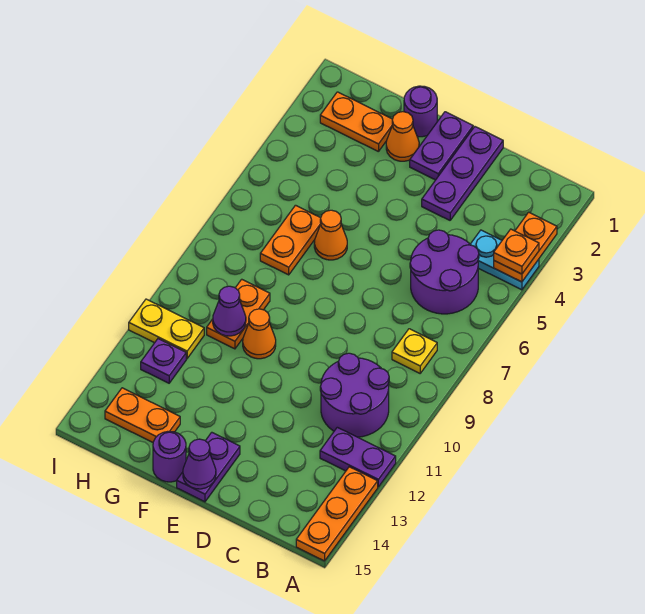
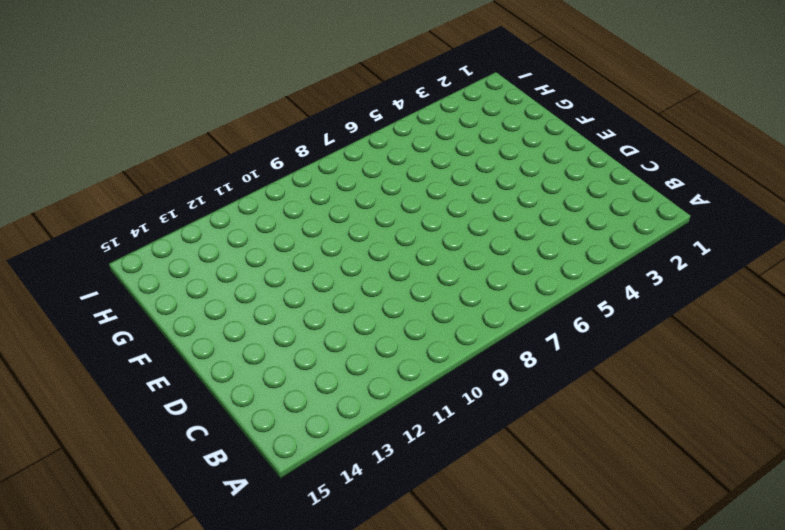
none -> cyan 1x2 plate [471,230,539,290]
none -> purple 1x2 plate [320,427,396,487]
none -> orange 1x3 plate [296,467,378,561]

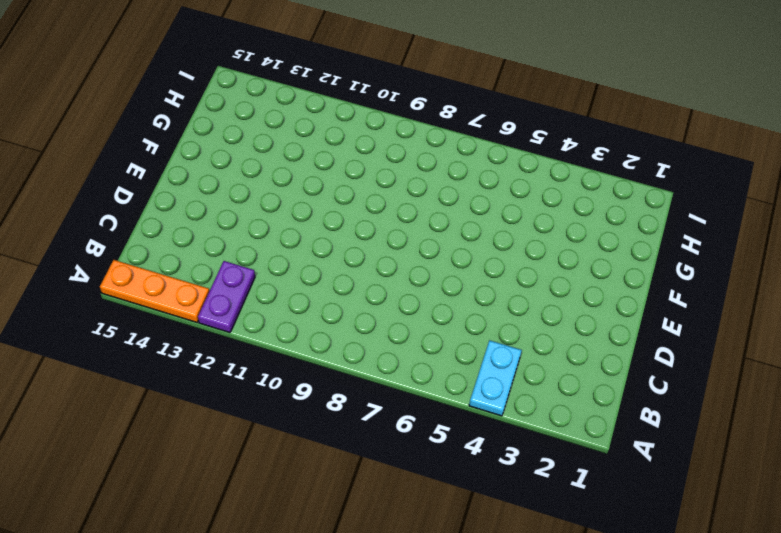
none -> purple 2x2 round brick [410,230,479,314]
none -> yellow 1x1 plate [392,329,437,373]
none -> purple 2x2 round brick [320,353,389,437]

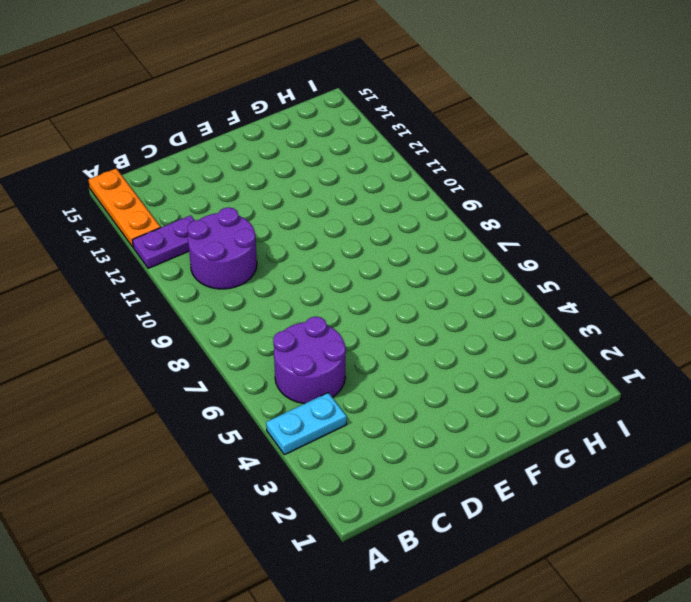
none -> yellow 1x1 plate [392,329,437,373]
none -> purple 1x3 plate [422,127,503,220]
none -> purple 1x2 plate [410,112,473,180]

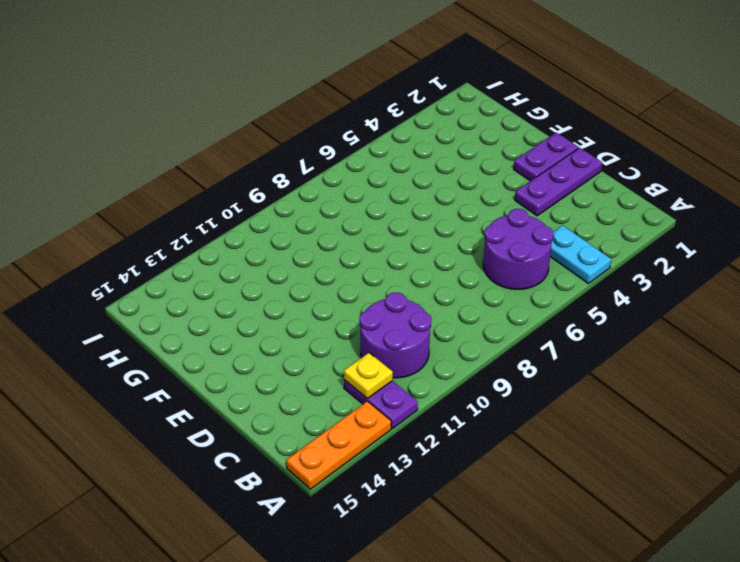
yellow 1x1 plate [344,353,393,399] -> yellow 1x1 plate moved to [392,329,437,373]
none -> purple 1x2 plate [177,432,240,502]
none -> purple 1x1 round brick [404,86,437,137]
none -> orange 1x1 cone [386,112,419,161]

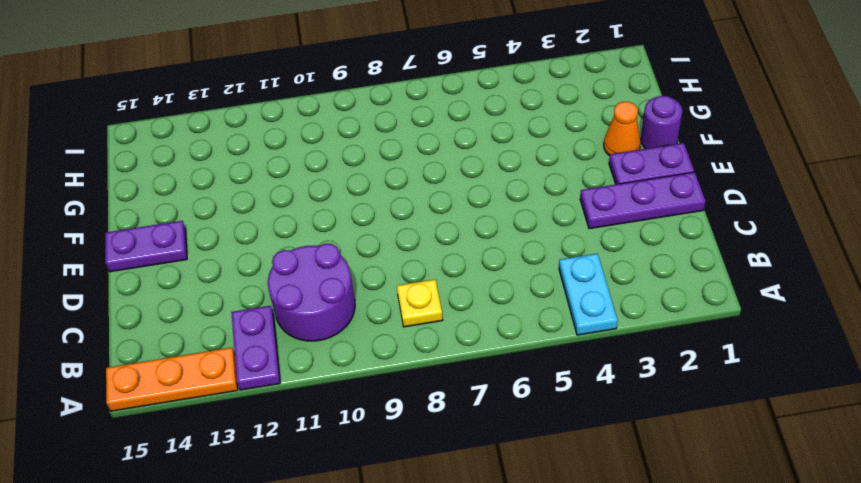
none -> purple 2x2 round brick [410,230,479,314]
none -> orange 1x1 cone [314,210,347,260]
none -> orange 1x1 cone [243,309,276,359]

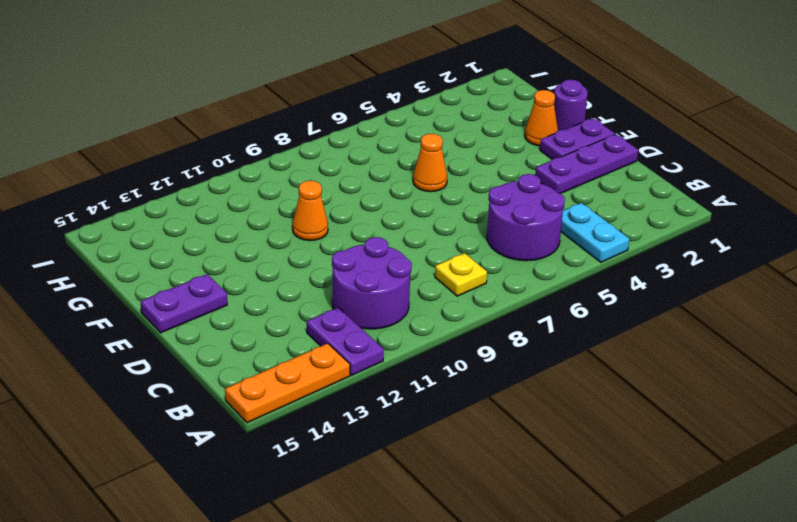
none -> purple 1x1 round brick [153,431,186,482]
none -> orange 1x2 plate [320,92,392,152]
none -> orange 1x2 plate [260,205,321,275]

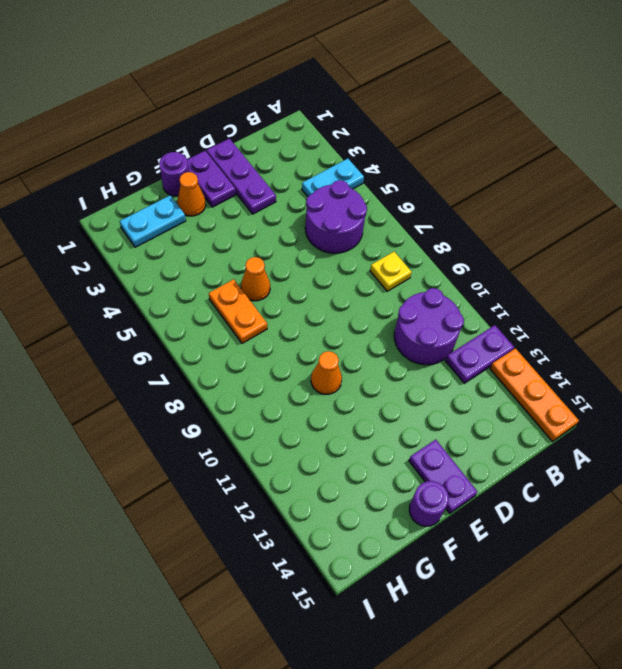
cyan 1x2 plate [120,195,186,247] -> orange 1x2 plate [320,92,392,152]
none -> orange 1x2 plate [207,279,270,349]
none -> orange 1x2 plate [105,388,180,442]
none -> yellow 1x2 plate [129,299,204,359]

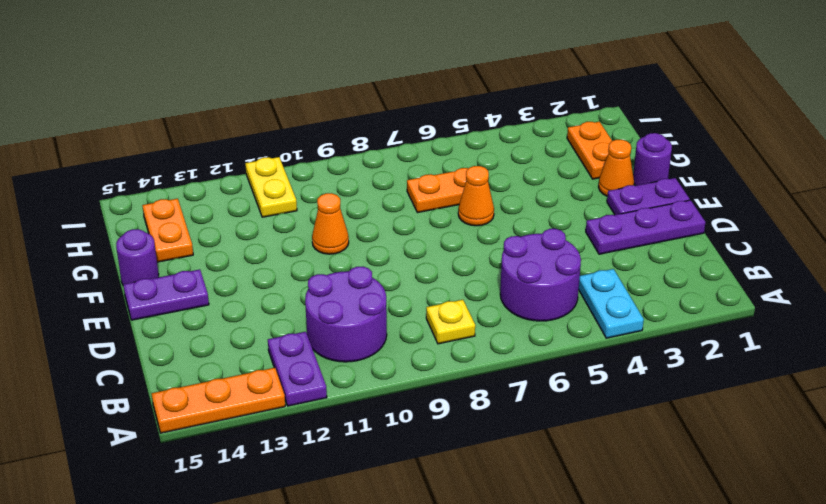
none -> orange 1x2 plate [207,279,270,349]
none -> purple 1x1 plate [141,339,186,383]
none -> orange 1x2 plate [494,212,557,282]

